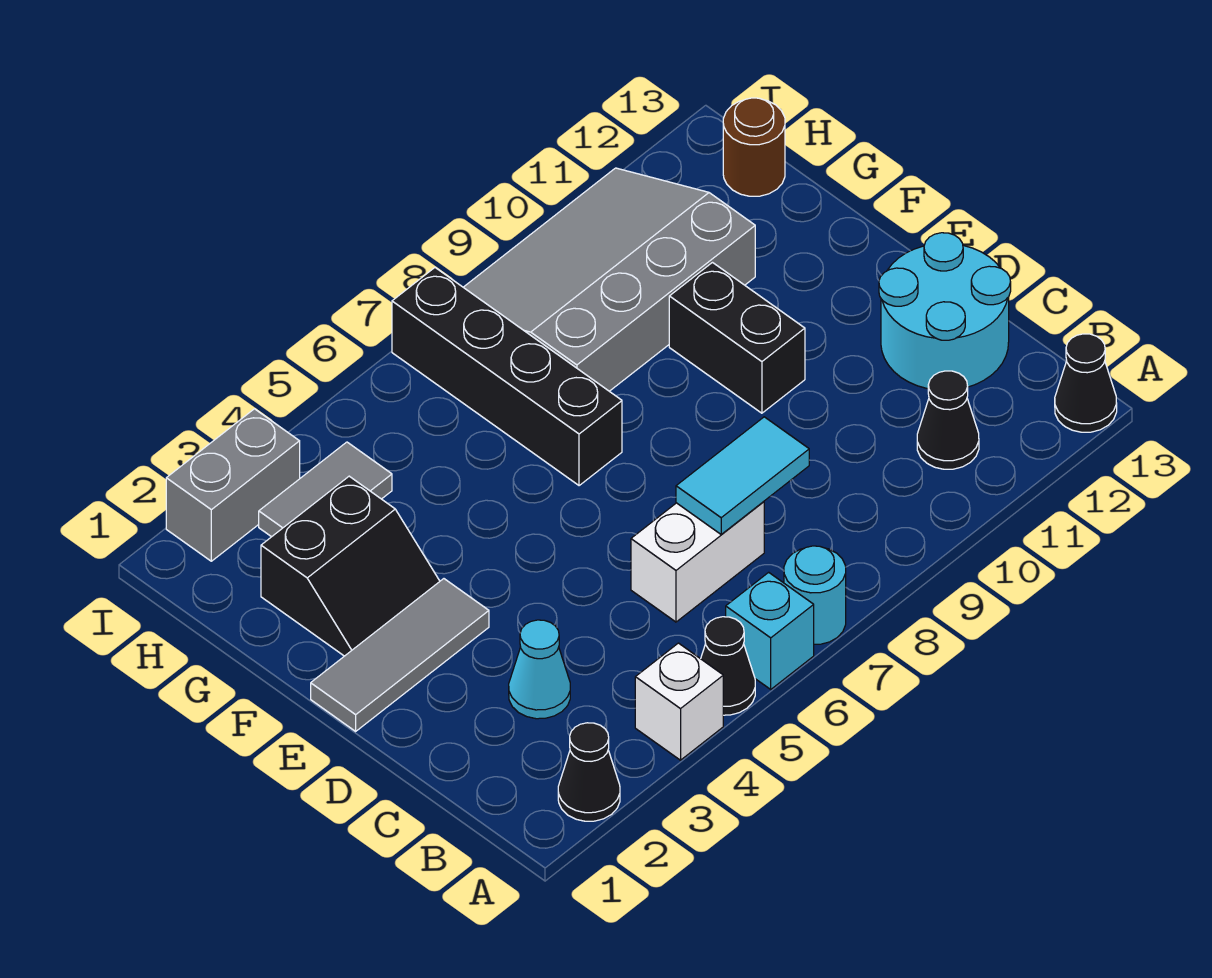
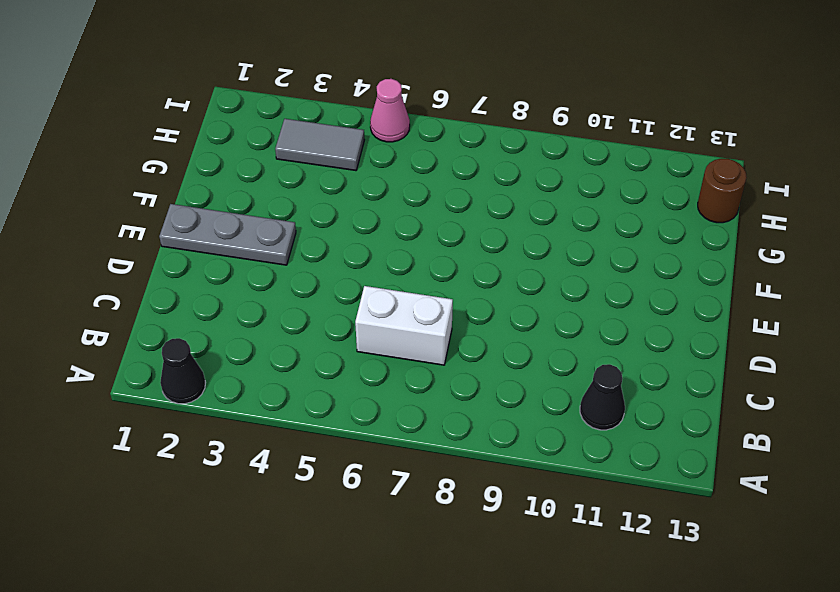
grey 1x3 plate [159,204,296,265] -> grey 1x3 tile [311,579,489,731]
pink 1x1 cone [370,79,410,142] -> none
none -> white 1x1 brick [635,643,723,760]
none -> black 1x1 cone [701,617,755,715]
none -> cyan 1x1 brick [726,572,814,689]

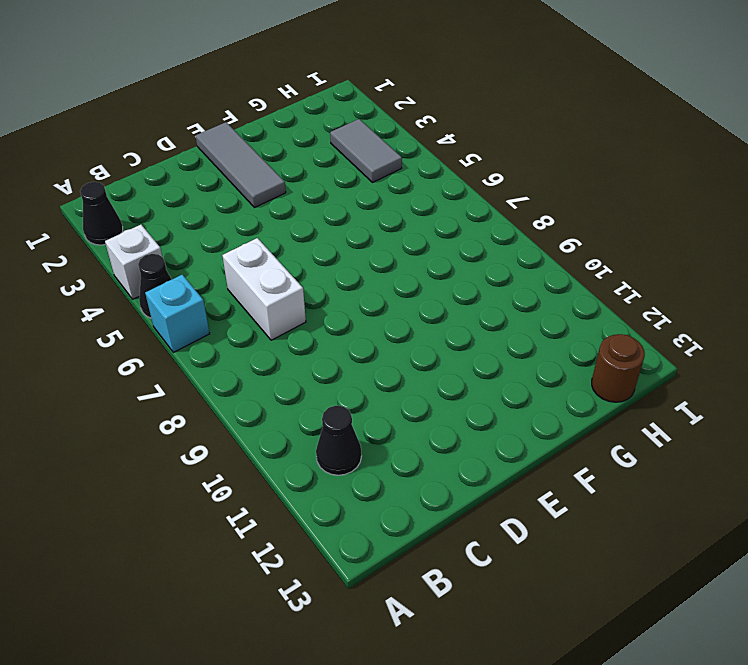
none -> cyan 1x1 round brick [784,546,846,644]
none -> black 1x1 cone [1055,334,1117,432]
none -> cyan 1x1 cone [509,620,570,719]

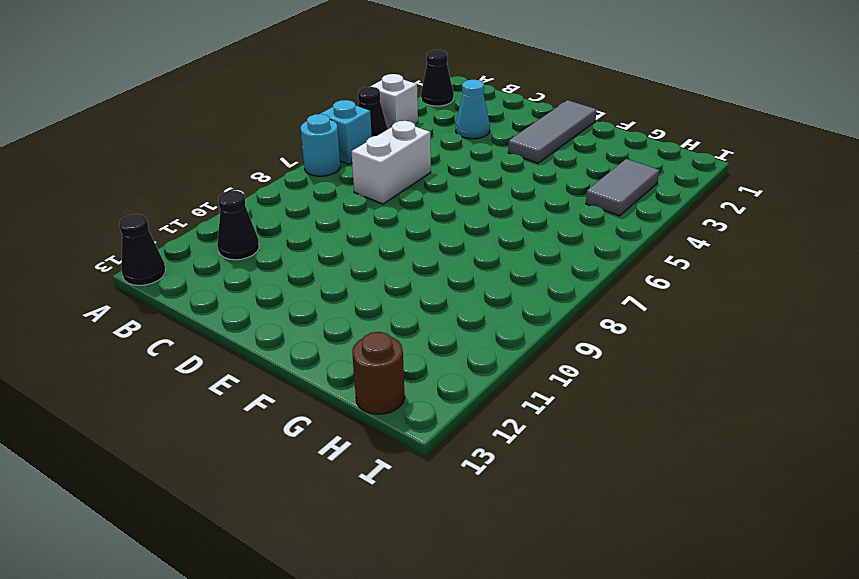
none -> cyan 2x2 round brick [879,233,1011,389]
none -> black 1x2 brick [669,263,805,413]
none -> black 2x2 slope [261,476,440,656]

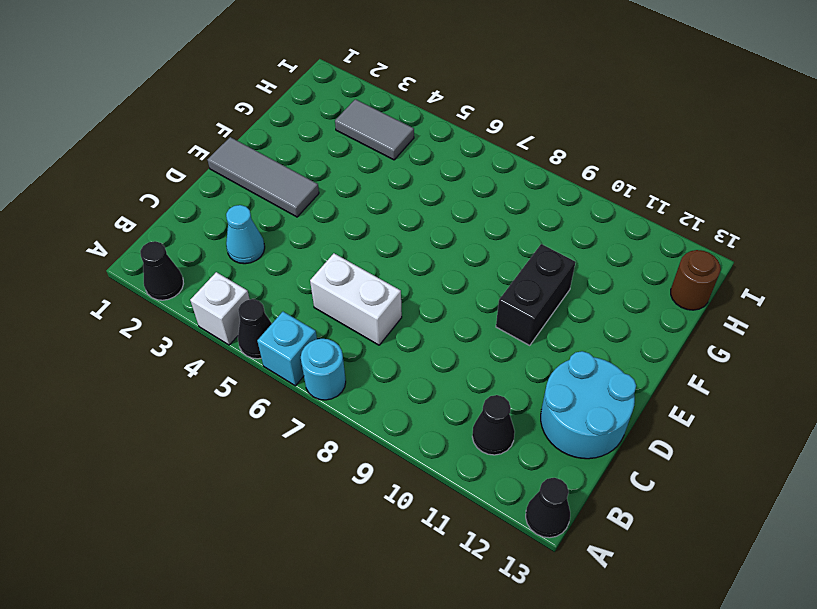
none -> black 2x2 slope [261,476,440,656]
none -> black 1x4 brick [392,268,622,486]
none -> grey 3x4 slope [463,168,755,391]

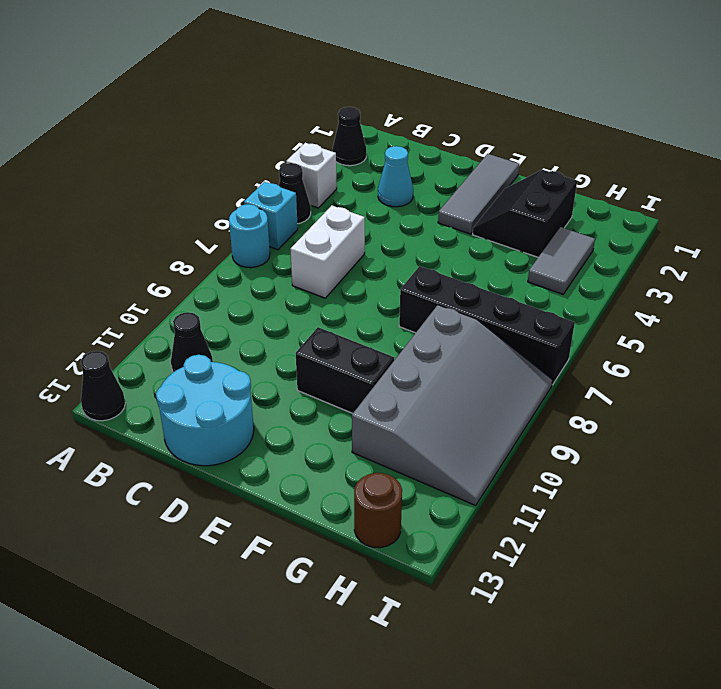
none -> grey 1x2 brick [166,409,300,561]
none -> cyan 1x2 tile [676,417,809,535]

